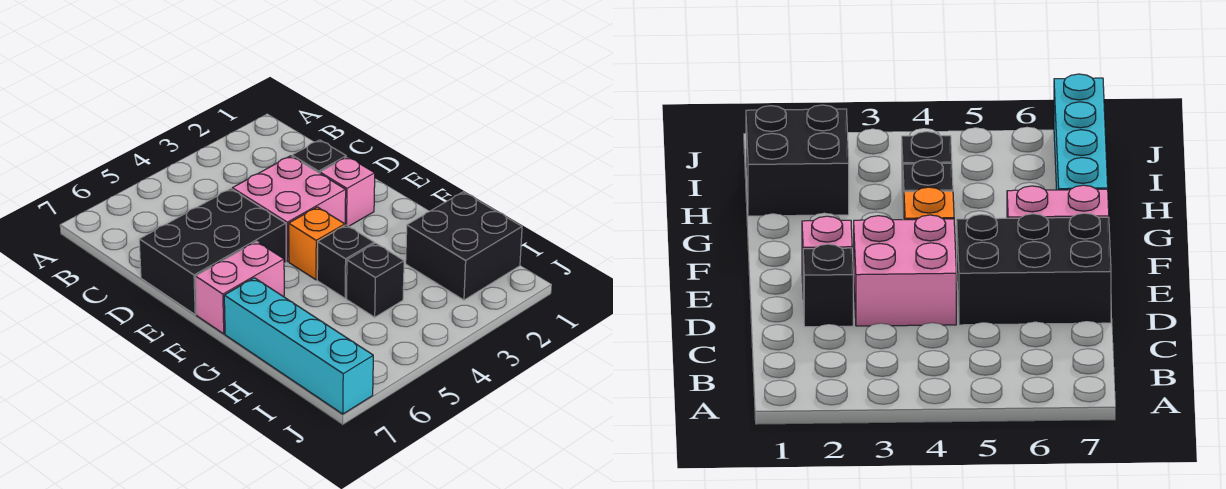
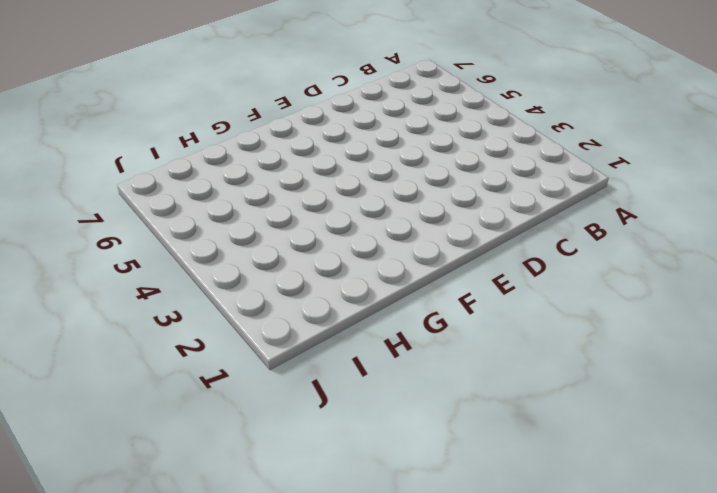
none -> black 1x1 brick [292,140,346,173]
none -> pink 2x2 brick [232,156,346,262]

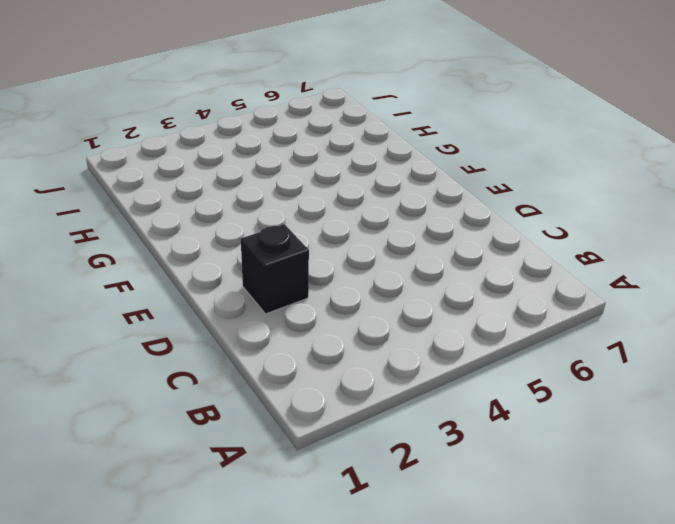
none -> pink 2x2 brick [232,156,346,262]
none -> black 2x3 brick [139,189,286,315]

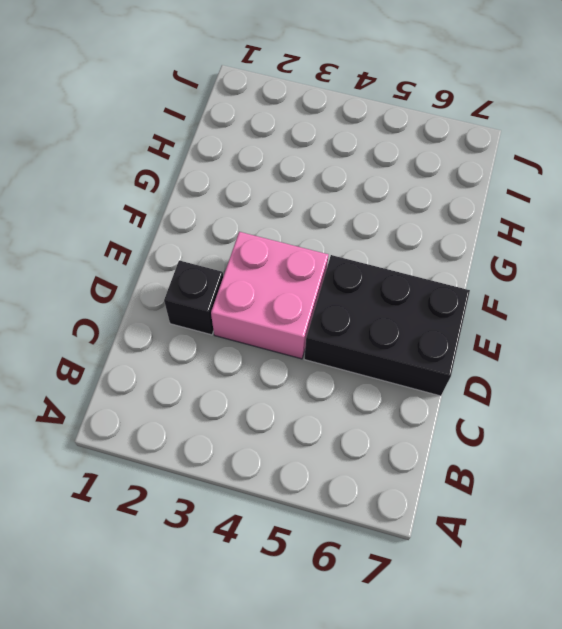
none -> pink 1x1 brick [320,157,375,226]
none -> orange 1x1 brick [289,207,345,280]

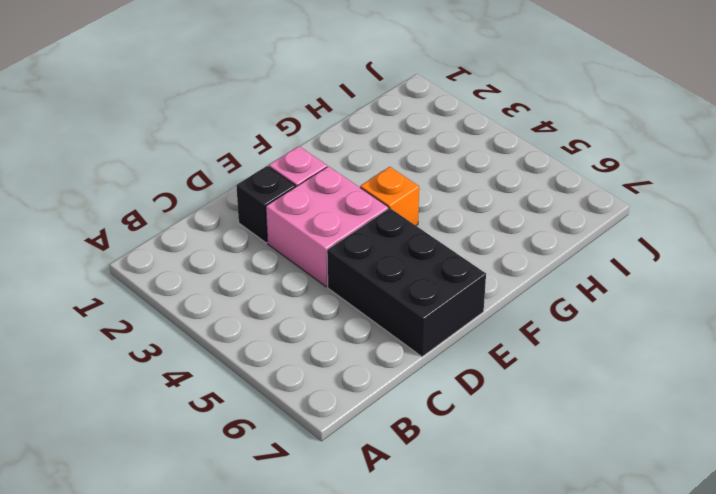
none -> pink 1x2 brick [195,241,284,334]
none -> black 1x1 brick [317,225,374,298]

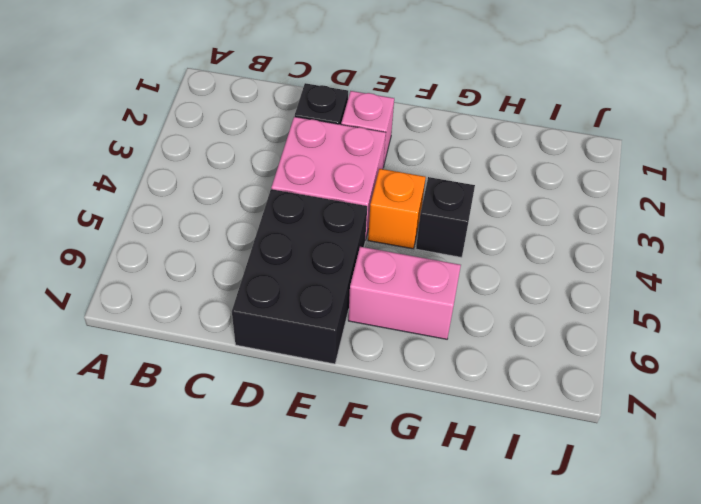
pink 1x2 brick [348,247,461,339] -> pink 1x2 brick turned to [195,241,284,334]
none -> cyan 1x4 brick [224,278,373,414]
none -> black 2x2 brick [406,192,522,300]

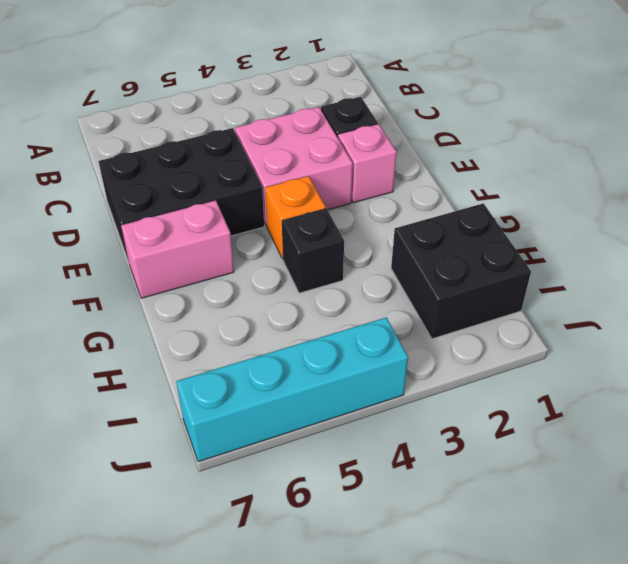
cyan 1x4 brick [176,317,408,462] -> cyan 1x4 brick turned to [224,278,373,414]
none -> black 1x1 brick [347,243,404,317]

